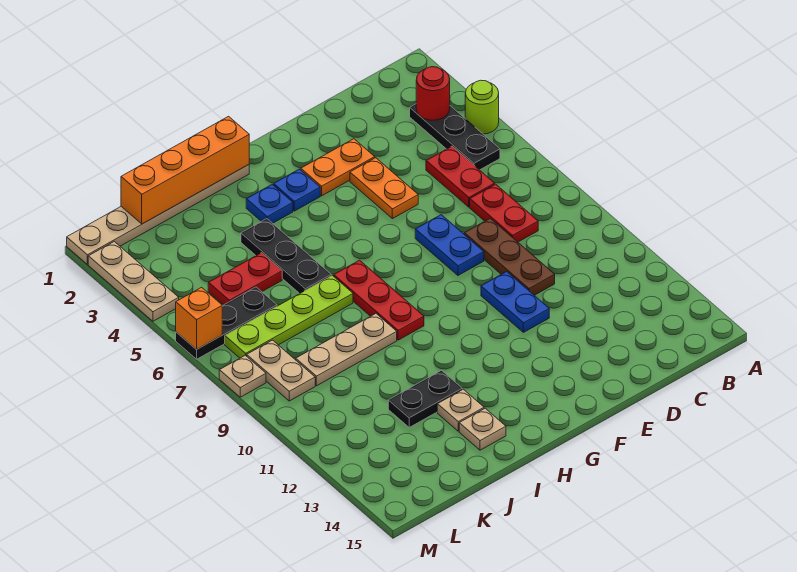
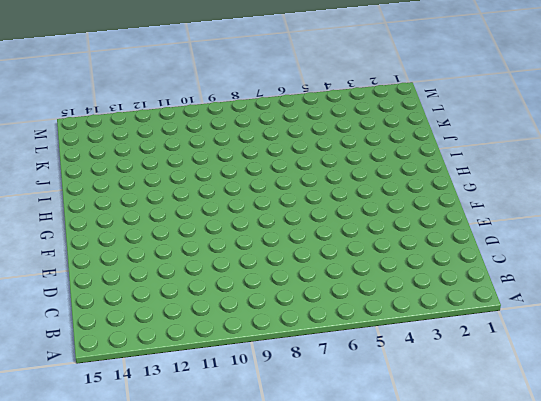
none -> lime 1x1 round brick [465,80,499,134]
none -> black 1x3 plate [410,104,500,170]
none -> red 1x2 plate [426,146,495,207]

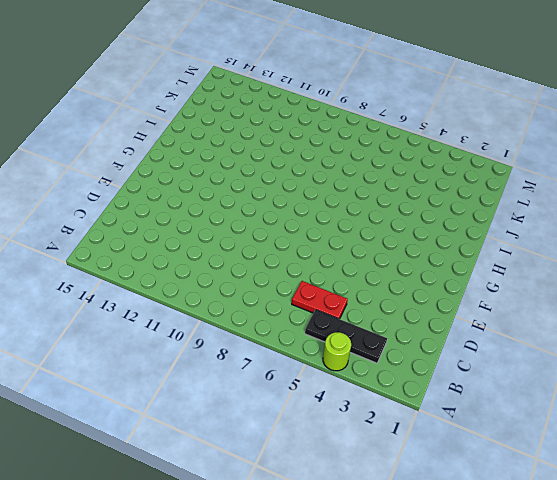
none -> red 1x2 plate [470,184,538,242]
none -> brown 1x3 plate [464,218,555,295]
none -> orange 1x2 plate [301,139,375,196]

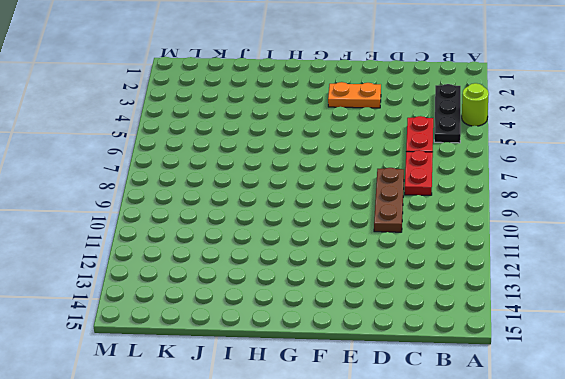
none -> orange 1x2 plate [350,158,418,219]
none -> blue 1x2 plate [415,215,484,275]
none -> blue 1x2 plate [481,272,549,332]

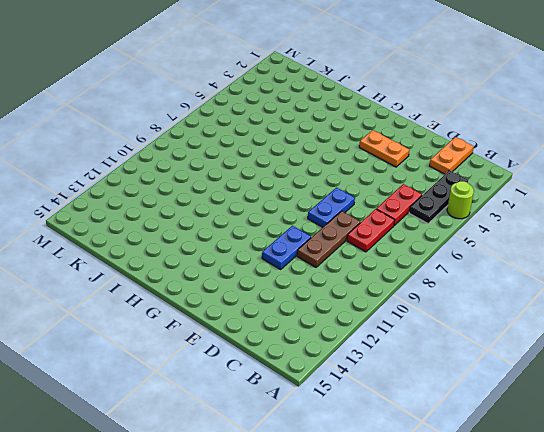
orange 1x2 plate [430,137,474,174] -> orange 1x2 plate moved to [350,158,418,219]
none -> blue 1x1 plate [274,169,320,211]
none -> tan 1x6 plate [67,165,249,264]
none -> blue 1x1 plate [246,184,293,223]

